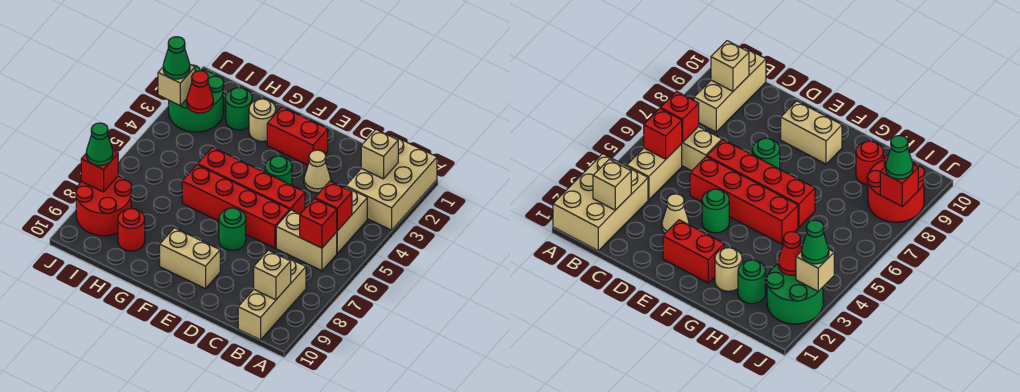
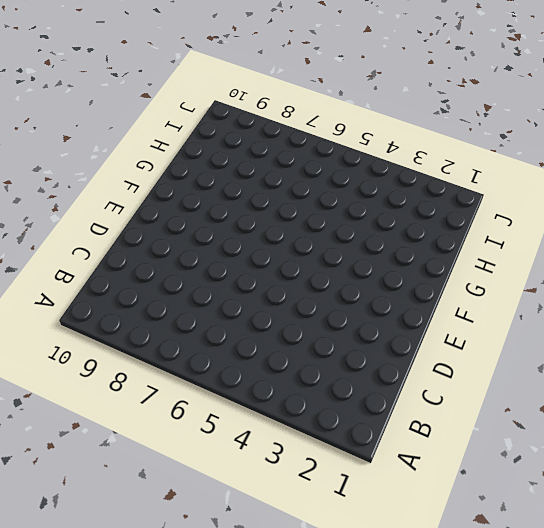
none -> tan 2x3 brick [346,135,437,230]
none -> tan 1x2 brick [337,187,367,253]
none -> tan 1x2 brick [276,210,337,271]

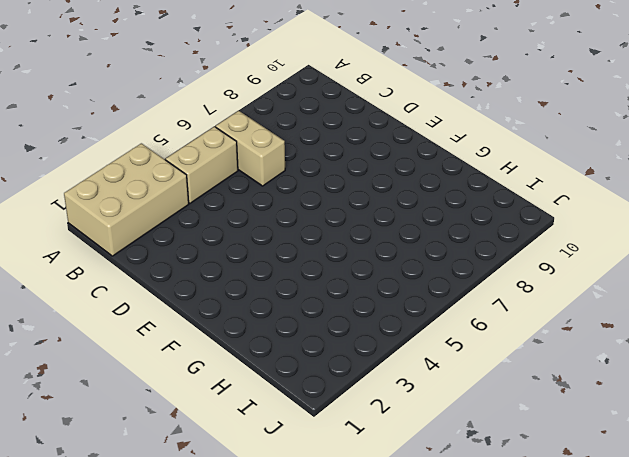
none -> tan 1x3 brick [238,256,306,340]
none -> tan 1x1 cone [304,150,331,193]
none -> red 1x4 brick [198,147,305,214]

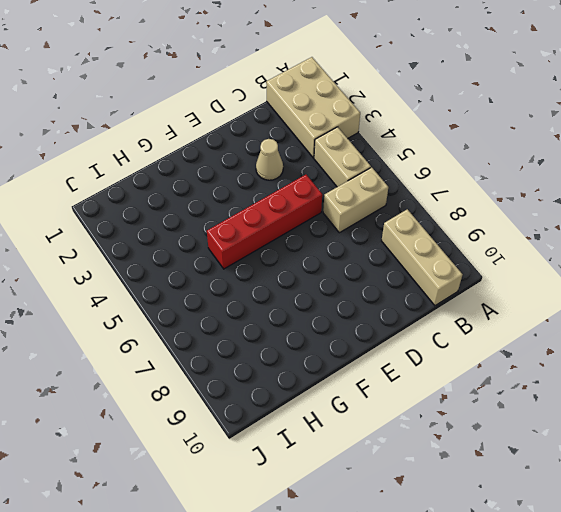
none -> red 1x4 brick [182,165,290,248]
none -> red 1x2 brick [267,107,328,165]
none -> green 1x1 round brick [265,156,292,185]

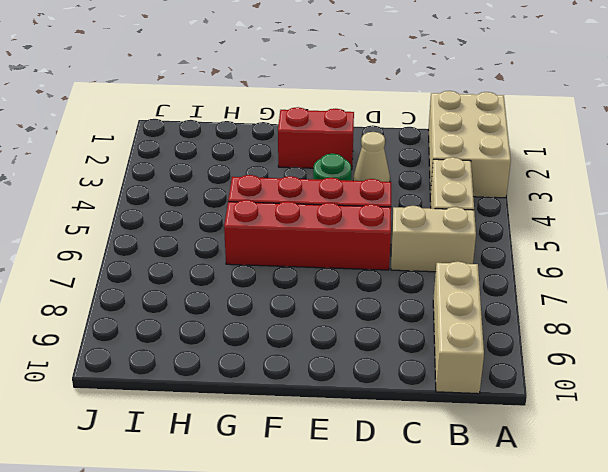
none -> green 1x1 round brick [219,208,246,250]
none -> tan 1x2 brick [160,228,220,289]
none -> tan 1x1 round brick [249,99,276,141]

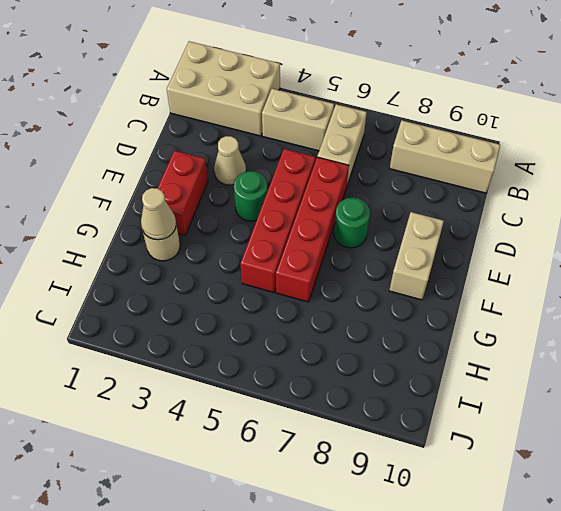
tan 1x1 cone [141,188,176,240] -> none
none -> green 1x1 round brick [226,88,252,130]
none -> red 1x1 round brick [118,209,145,251]
none -> green 2x2 round brick [169,65,224,132]

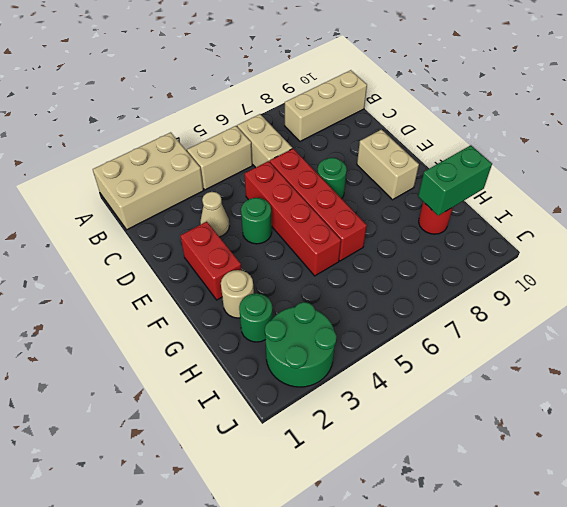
green 1x2 brick [418,145,492,216] -> none
none -> red 2x2 round brick [76,176,132,236]
none -> tan 1x1 brick [361,130,398,179]
none -> red 1x1 brick [315,181,352,231]

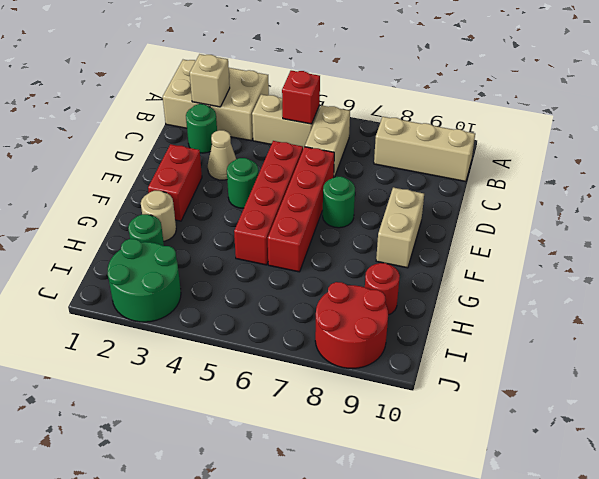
green 1x1 round brick [186,104,217,153] -> none
none -> red 1x1 brick [300,199,337,248]
none -> tan 1x1 brick [254,250,291,300]
none -> red 1x1 cone [187,71,213,113]

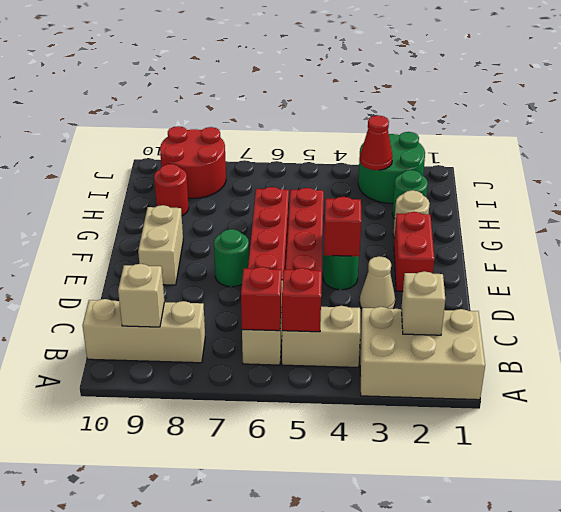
red 1x1 brick [324,197,361,256] -> red 1x1 brick moved to [81,151,118,192]
none -> tan 1x1 brick [158,65,195,106]
none -> green 1x1 cone [163,37,190,79]
none -> green 1x1 cone [86,123,113,166]

